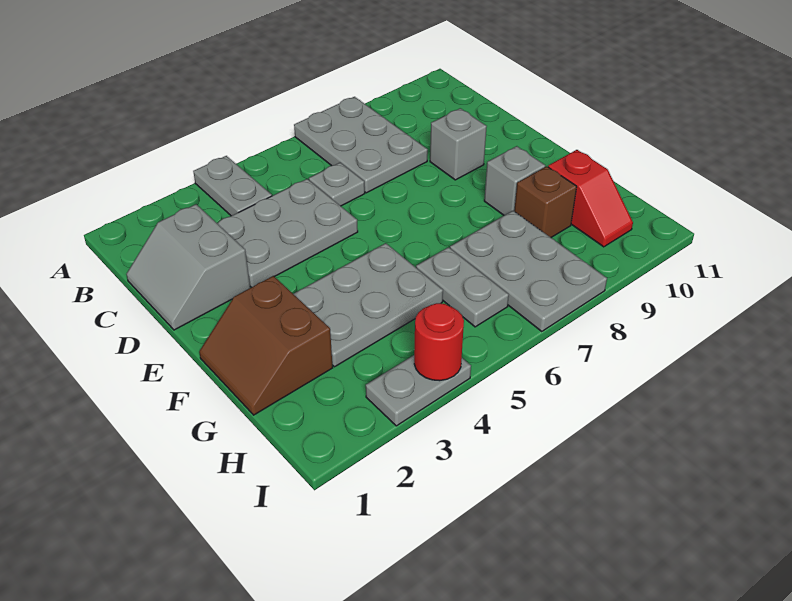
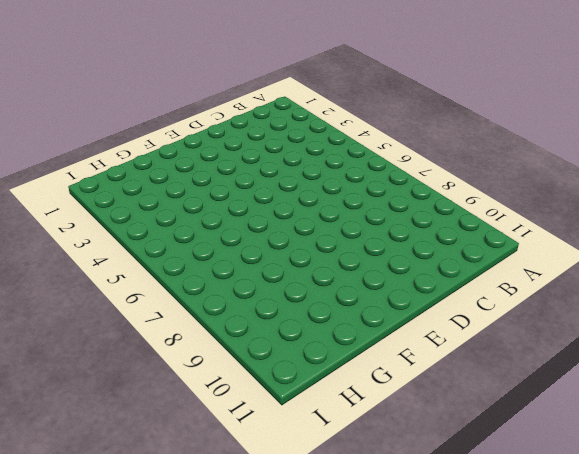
none -> grey 1x2 plate [193,156,272,216]
none -> grey 2x3 plate [294,97,428,193]
none -> grey 2x2 slope [126,204,250,330]

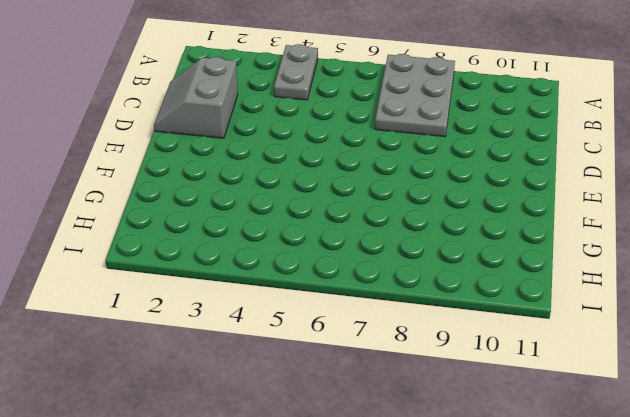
none -> grey 2x3 plate [217,179,358,287]
none -> grey 1x1 plate [309,163,365,206]
none -> grey 1x1 brick [430,108,487,180]

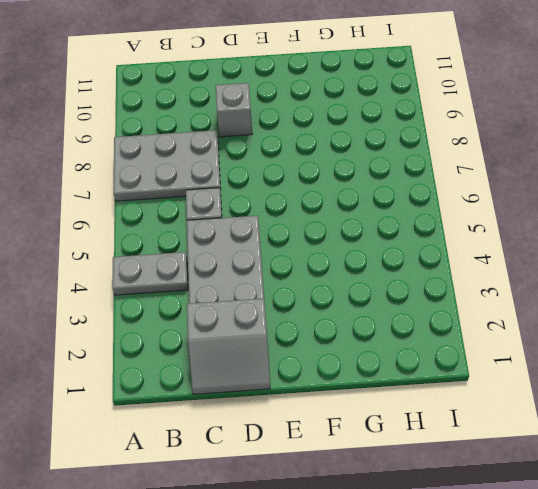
none -> brown 2x2 slope [199,276,333,415]
none -> grey 2x3 plate [294,243,443,367]
none -> grey 1x1 brick [484,146,545,215]

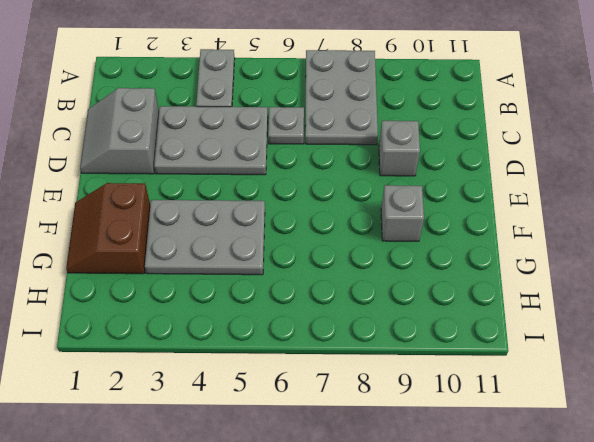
none -> grey 1x2 plate [416,247,509,327]
none -> grey 2x3 plate [450,211,607,332]
none -> brown 1x1 brick [514,166,577,237]

